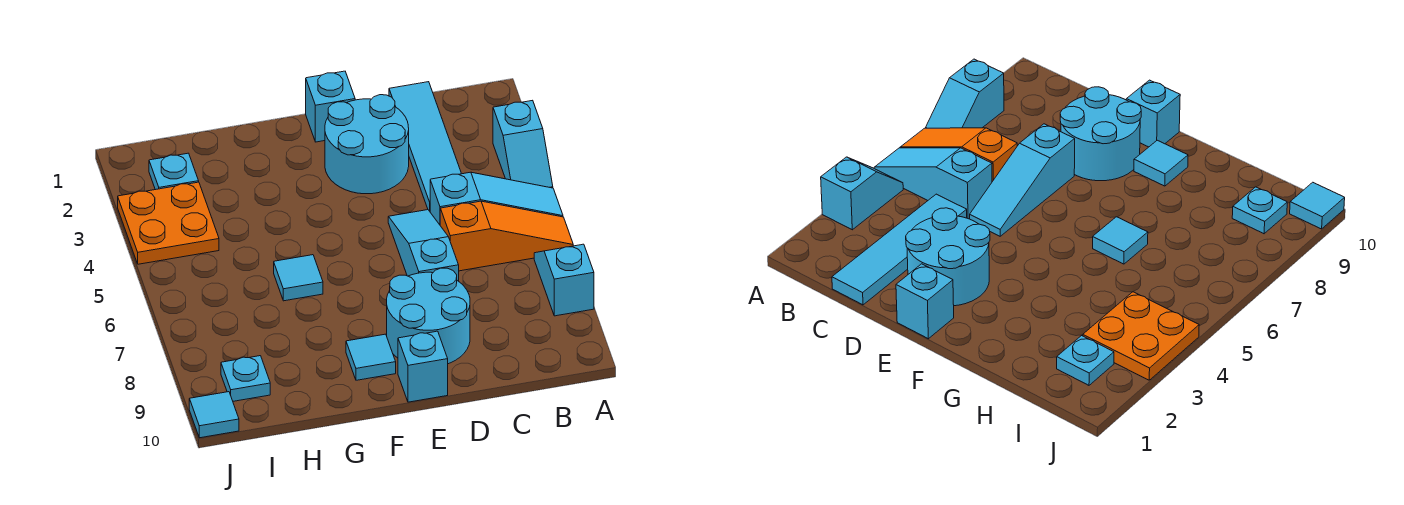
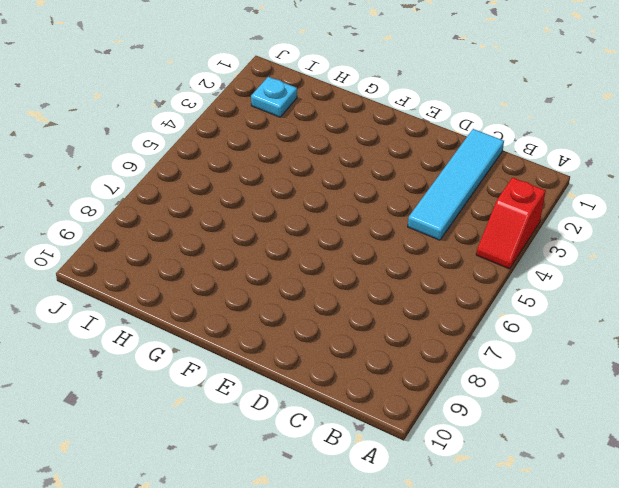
red 1x2 slope [476,178,546,269] -> cyan 1x2 slope [493,100,553,188]
none -> cyan 1x3 slope [430,172,563,225]
none -> orange 1x3 slope [440,201,573,271]
none -> cyan 1x2 slope [534,244,594,316]

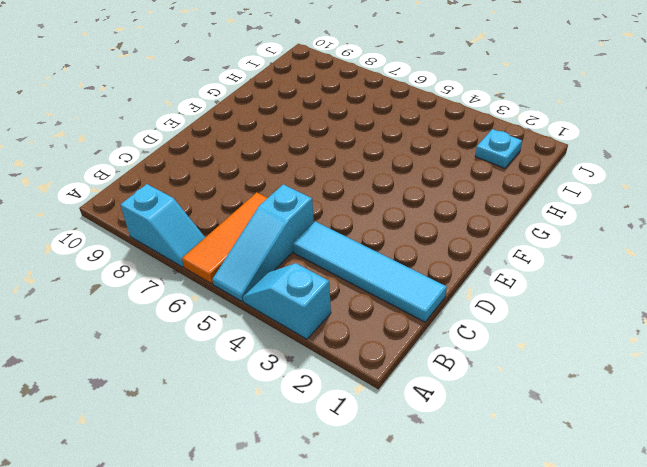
orange 1x3 tile [182,193,267,284] -> orange 1x3 slope [440,201,573,271]
none -> cyan 2x2 round brick [325,95,409,194]
none -> cyan 1x3 slope [388,210,459,281]
none -> cyan 2x2 round brick [387,268,470,364]

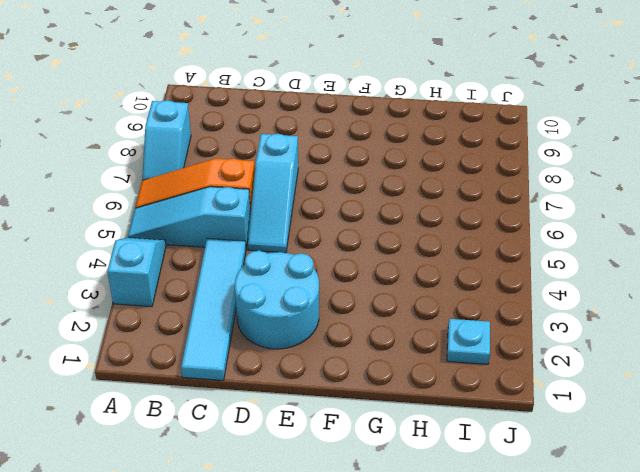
none -> cyan 2x2 round brick [387,268,470,364]
none -> cyan 1x1 brick [306,71,355,142]
none -> cyan 1x1 brick [398,331,448,402]

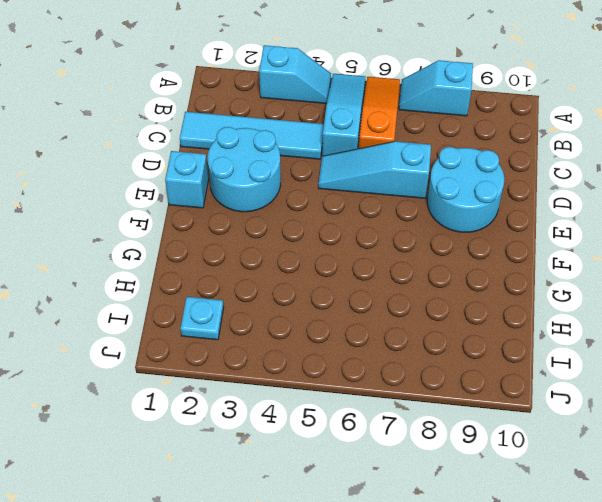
none -> cyan 1x1 brick [398,331,448,402]
none -> cyan 1x1 tile [346,334,396,380]
none -> cyan 1x1 tile [274,255,323,301]

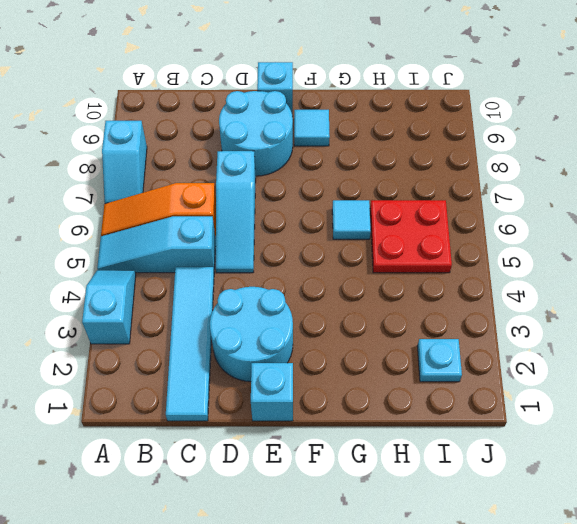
red 2x2 plate [370,200,452,273] -> none
none -> orange 2x2 plate [118,182,219,264]
none -> cyan 1x1 plate [221,356,270,401]
none -> cyan 1x1 tile [189,392,239,438]

